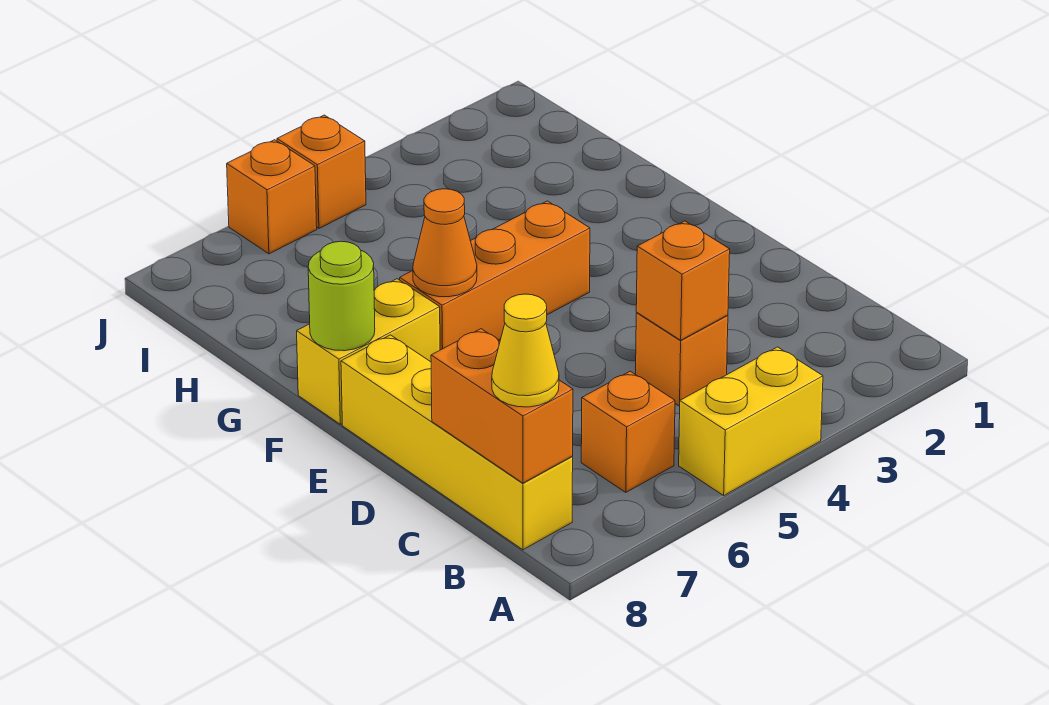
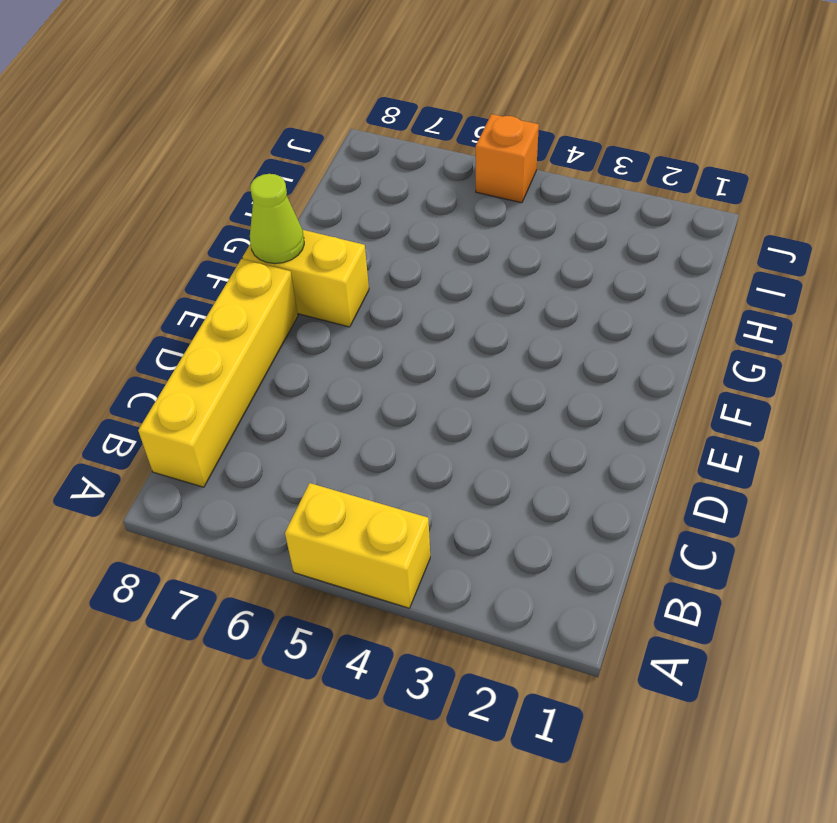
lime 1x1 cone [250,174,304,264] -> lime 1x1 round brick [308,241,375,351]
none -> orange 1x1 brick [581,371,675,492]
none -> orange 1x1 brick [636,313,728,406]
none -> orange 1x3 brick [400,201,590,350]

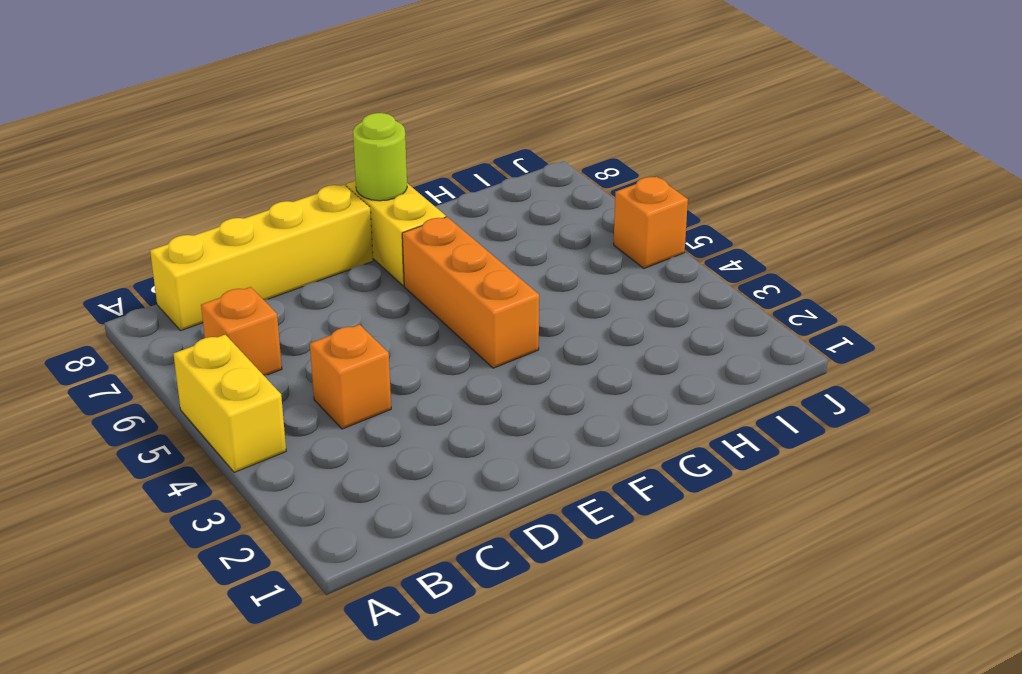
none -> orange 1x1 brick [227,140,317,254]
none -> orange 1x2 brick [431,329,573,483]
none -> orange 1x1 brick [636,221,730,340]

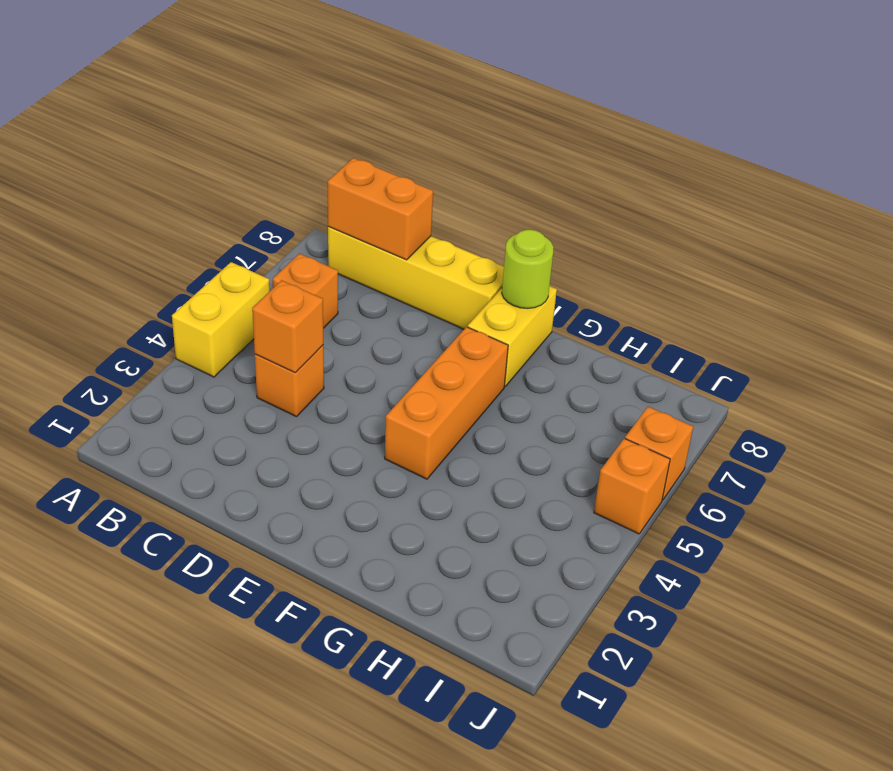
none -> orange 1x1 cone [413,189,477,297]
none -> yellow 1x1 cone [492,294,559,407]

